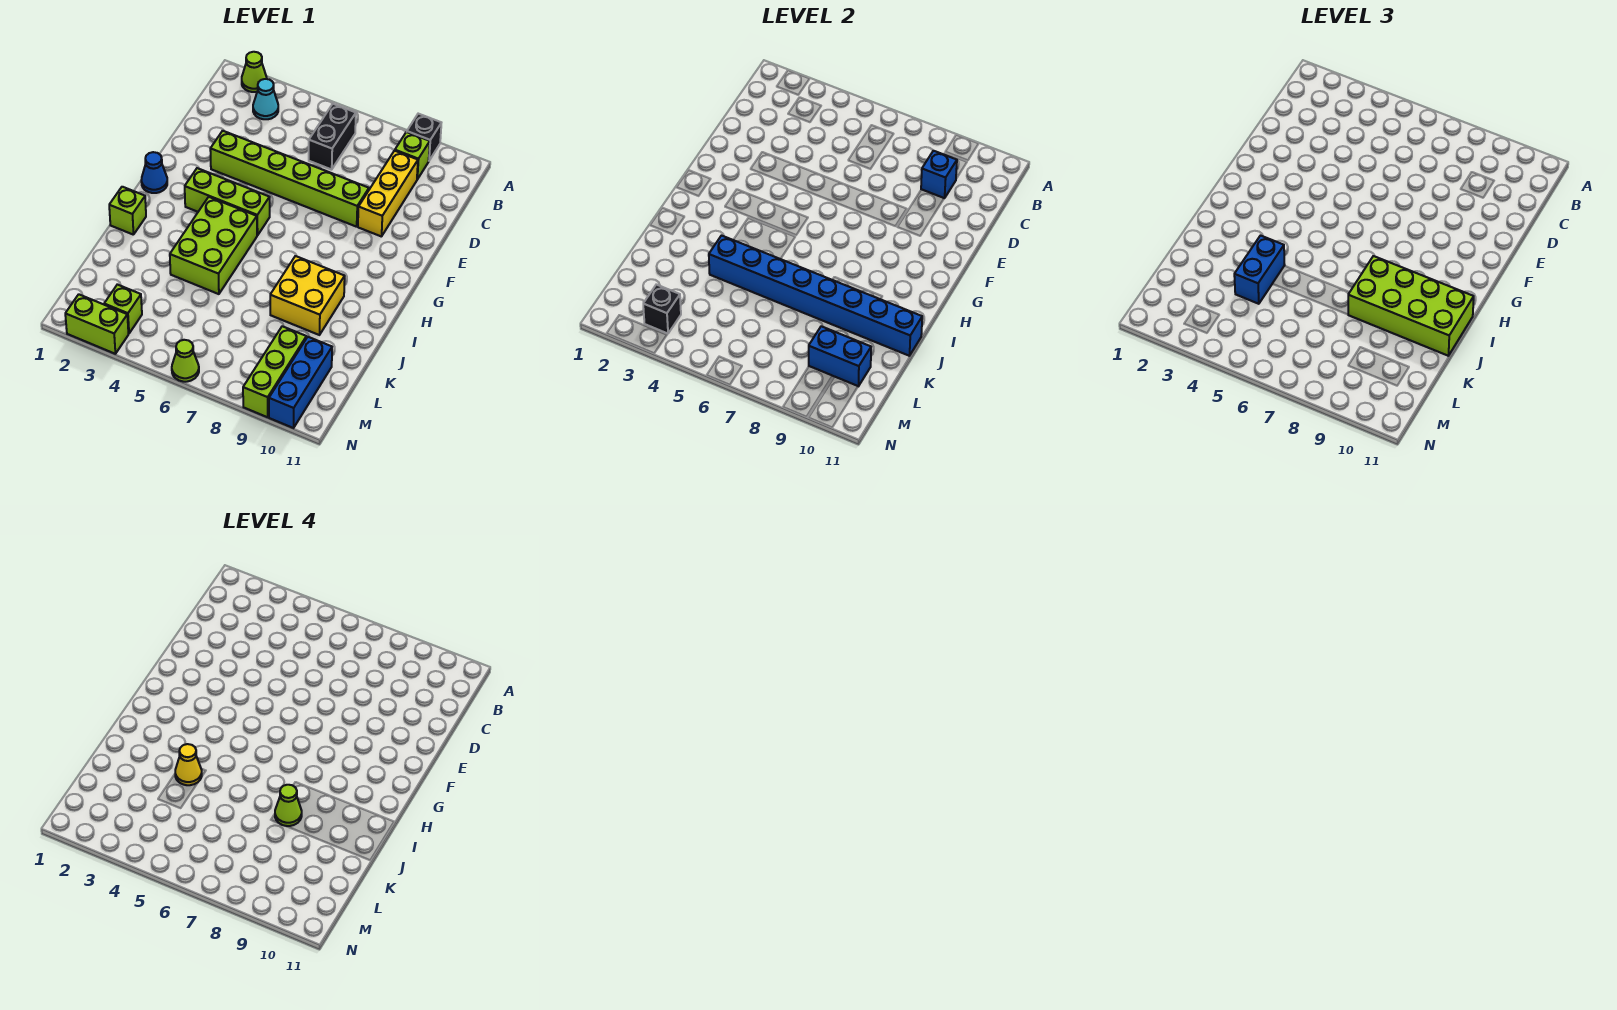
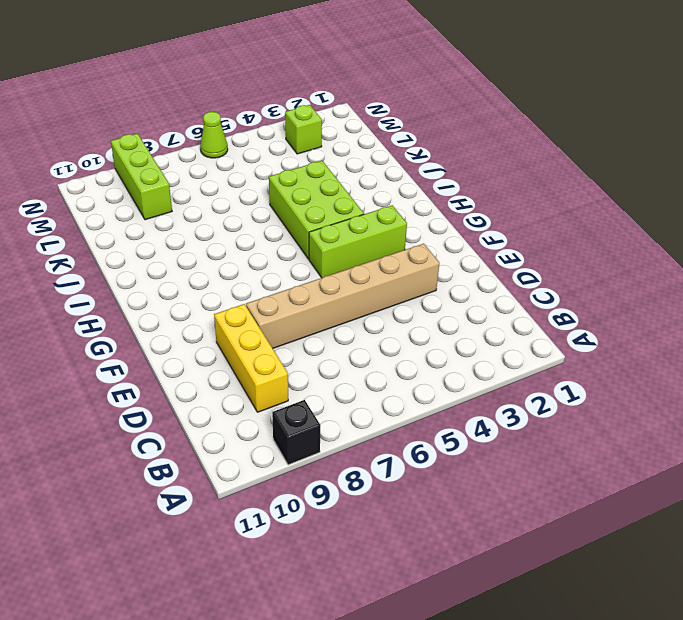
tan 1x6 brick [246,244,440,348] -> lime 1x6 brick [210,131,369,227]
none -> lime 1x1 cone [242,52,267,92]
none -> cyan 1x1 cone [253,79,278,119]
none -> black 1x2 brick [309,104,356,169]

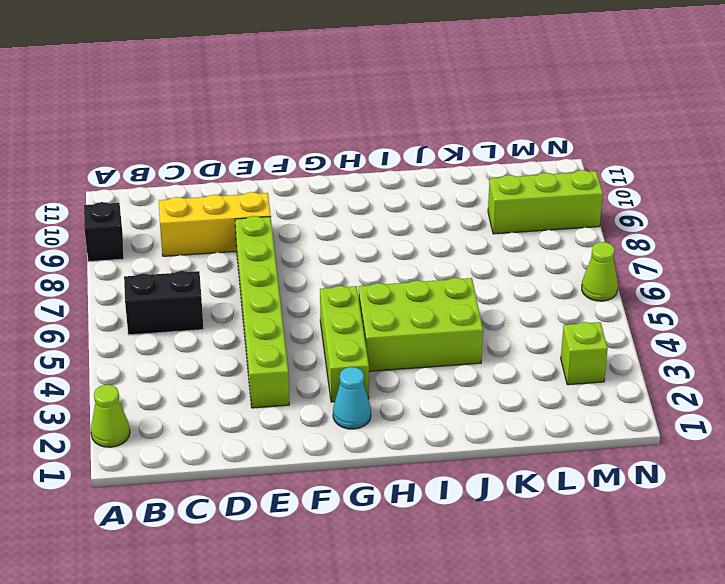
cyan 1x1 cone [333,367,371,429] -> cyan 1x1 cone moved to [253,79,278,119]
none -> lime 1x1 brick [395,132,430,179]
none -> blue 1x1 cone [141,152,167,193]
none -> lime 1x1 brick [109,187,146,235]

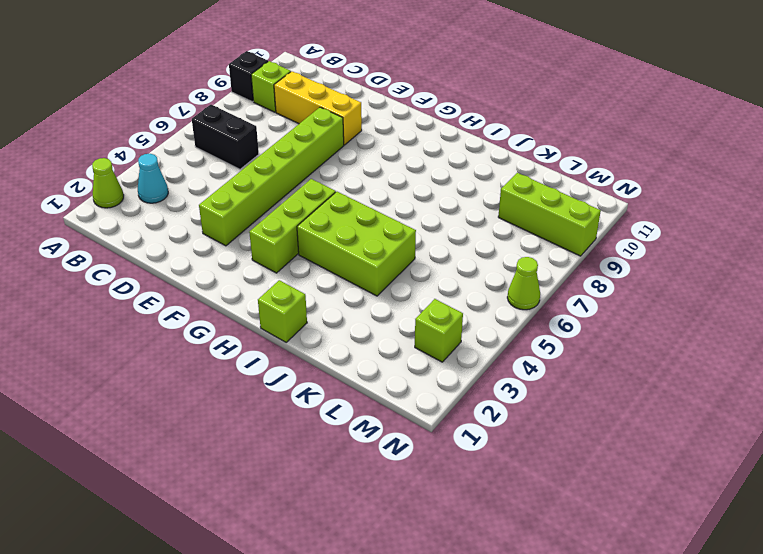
none -> blue 1x1 cone [141,152,167,193]
none -> yellow 2x2 brick [270,256,345,335]
none -> blue 1x3 brick [269,337,332,428]

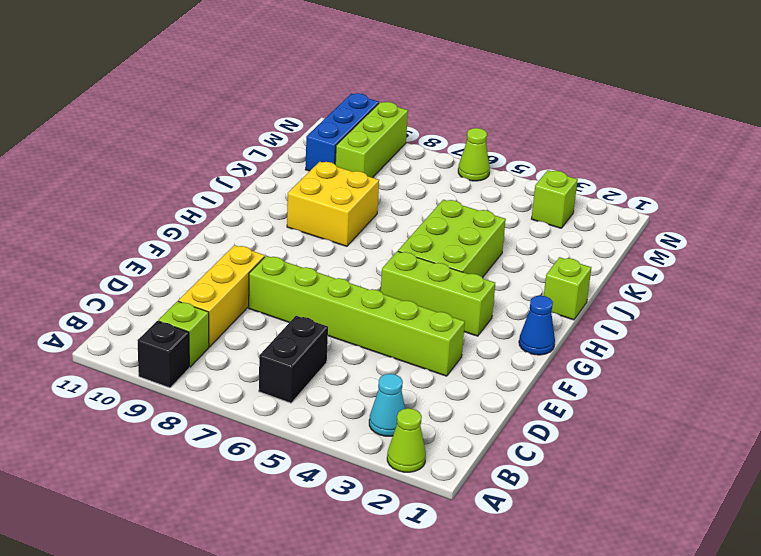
none -> lime 1x2 brick [65,294,128,354]
none -> blue 1x1 brick [921,151,957,198]
none -> blue 1x8 brick [709,236,922,356]

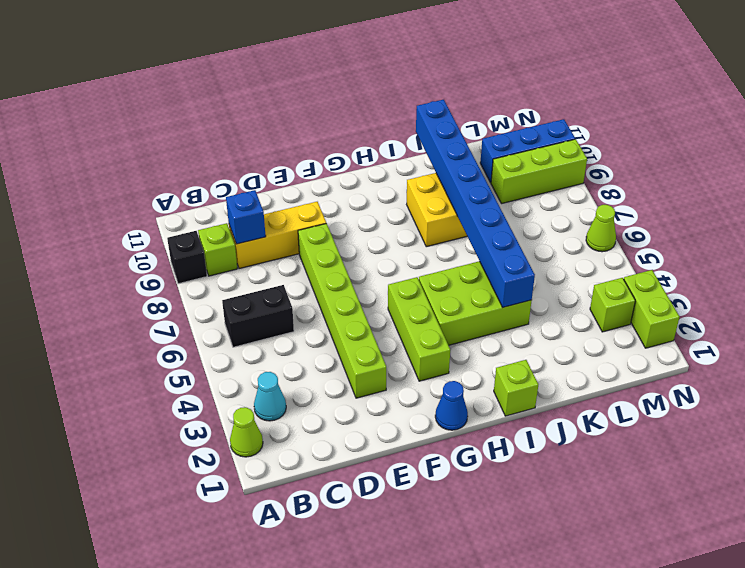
none -> blue 1x2 brick [809,326,871,386]
none -> black 1x1 brick [643,284,681,334]
none -> lime 2x4 brick [1348,256,1474,356]

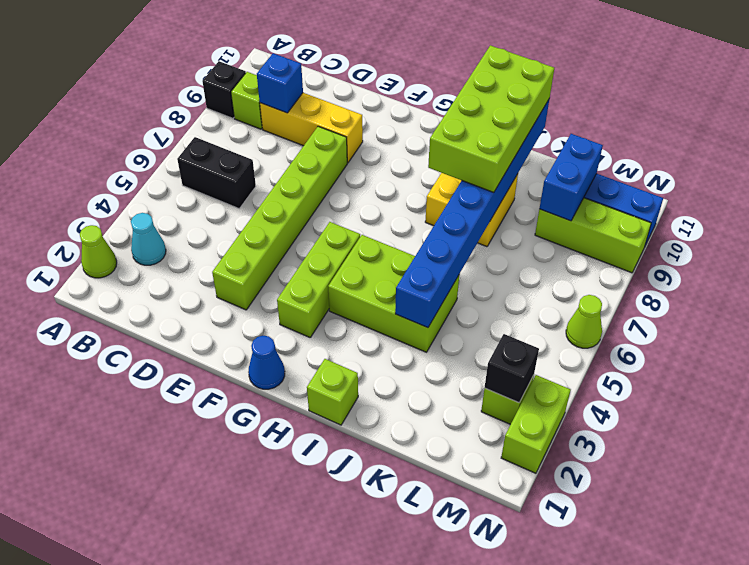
none -> blue 1x2 brick [1234,236,1285,304]
none -> yellow 1x1 cone [175,744,202,785]
none -> lime 1x1 cone [275,785,302,826]

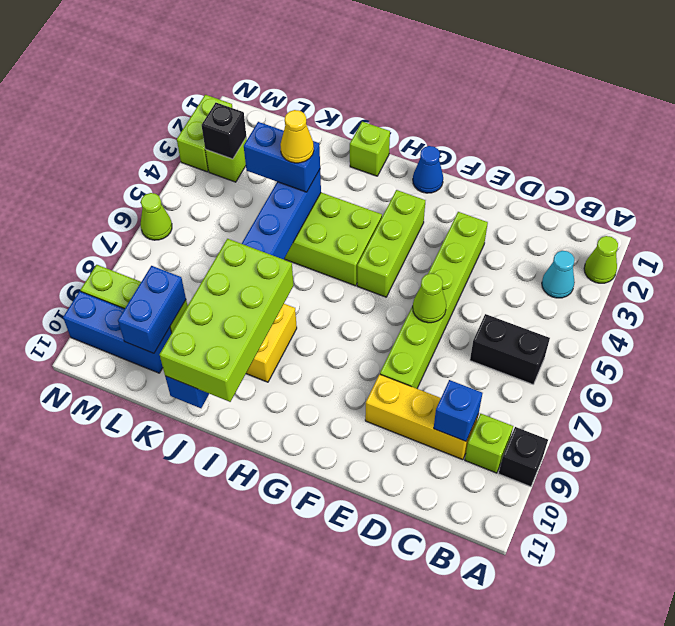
lime 1x1 cone [413,273,446,323] -> lime 1x1 cone moved to [275,785,302,826]

